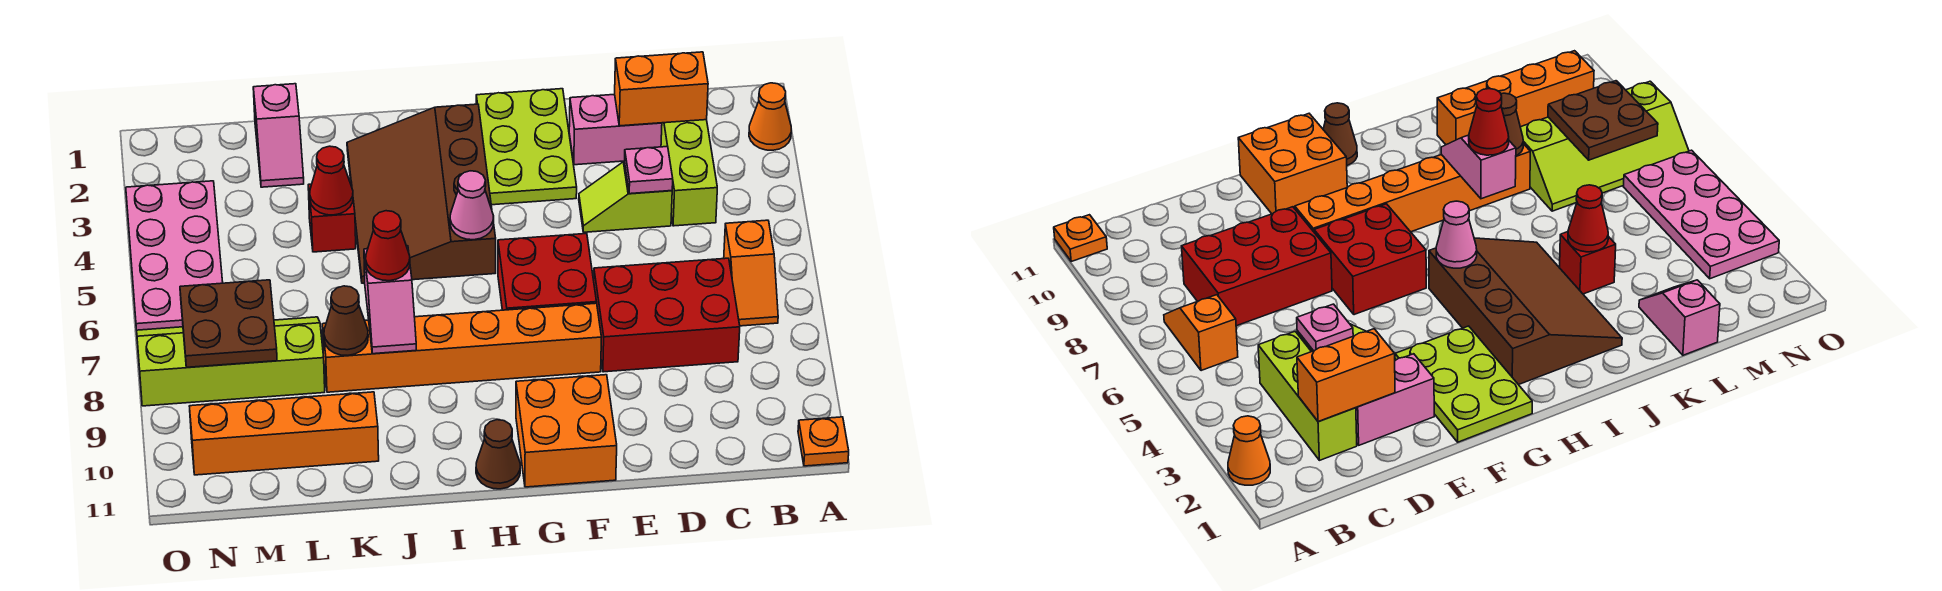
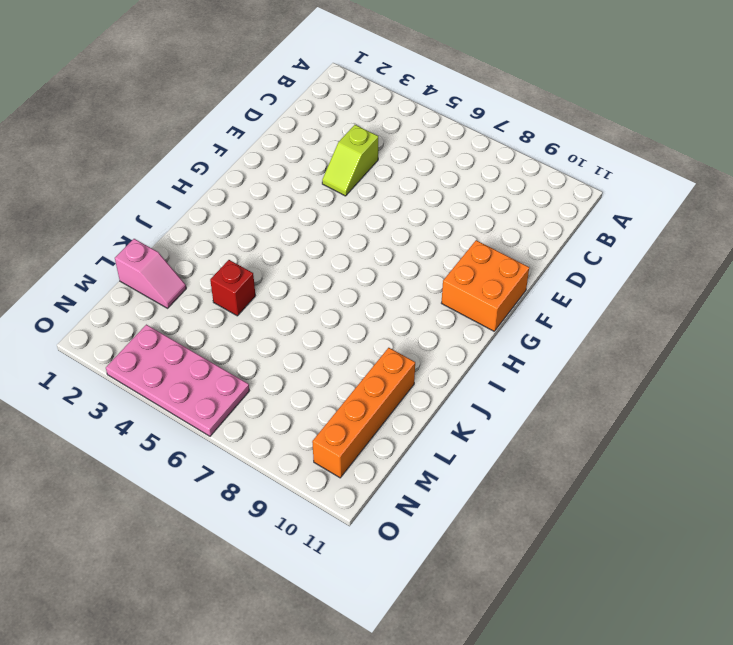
none -> orange 1x1 cone [749,83,791,150]
none -> orange 1x1 plate [798,417,849,466]
none -> orange 1x2 slope [724,220,778,326]

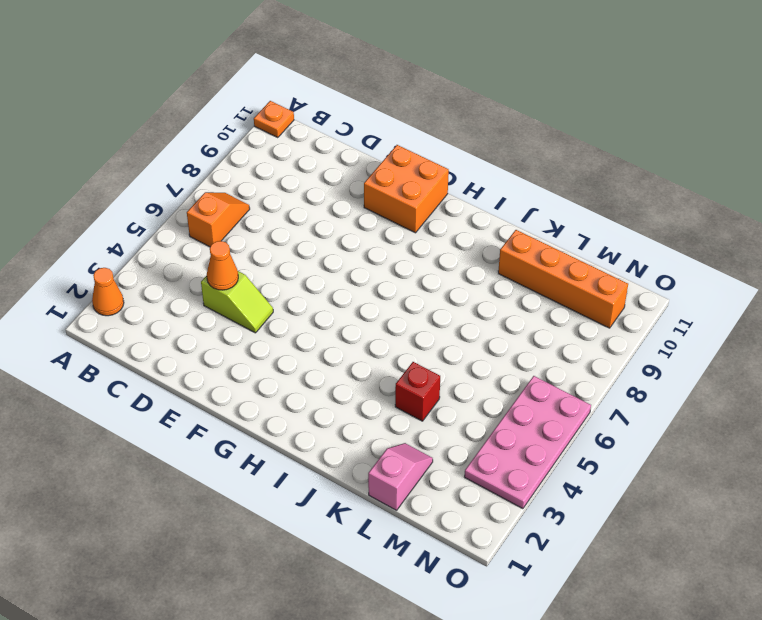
orange 1x1 cone [207,241,238,290] -> pink 1x1 plate [625,147,673,194]
none -> lime 1x3 brick [661,120,717,226]
none -> red 2x3 brick [594,258,740,372]
none -> pink 1x2 brick [569,94,662,165]

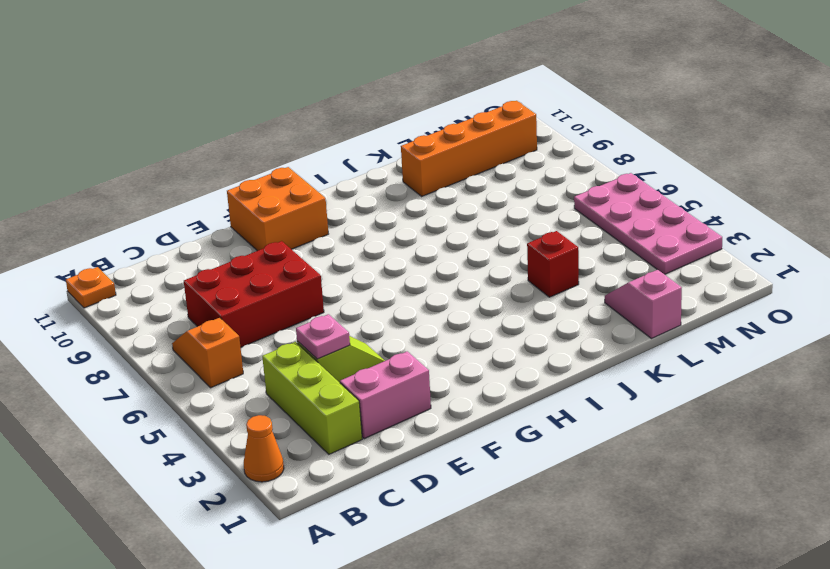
none -> lime 2x3 plate [476,89,577,205]
none -> red 2x2 brick [498,234,596,310]
none -> orange 1x6 brick [322,303,601,392]

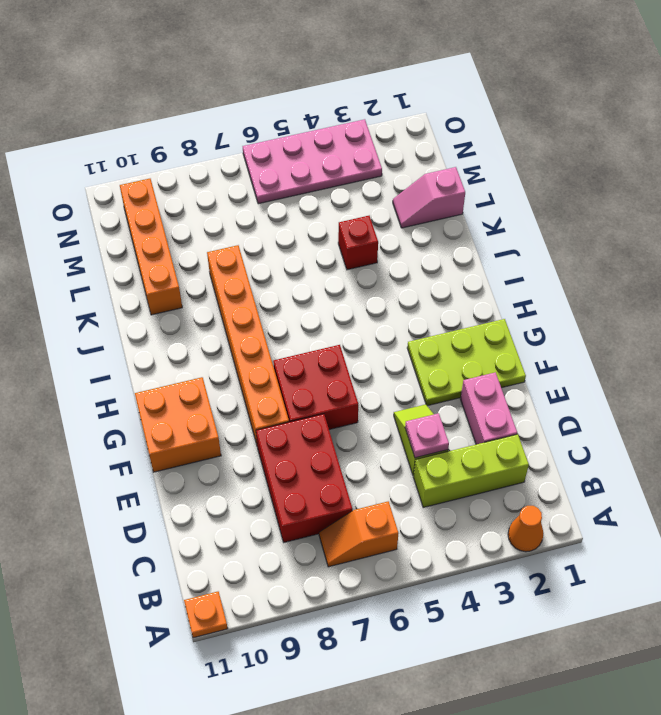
none -> brown 3x4 slope [347,104,496,283]
none -> brown 1x1 cone [476,420,520,489]
none -> lime 2x4 slope [137,317,325,406]

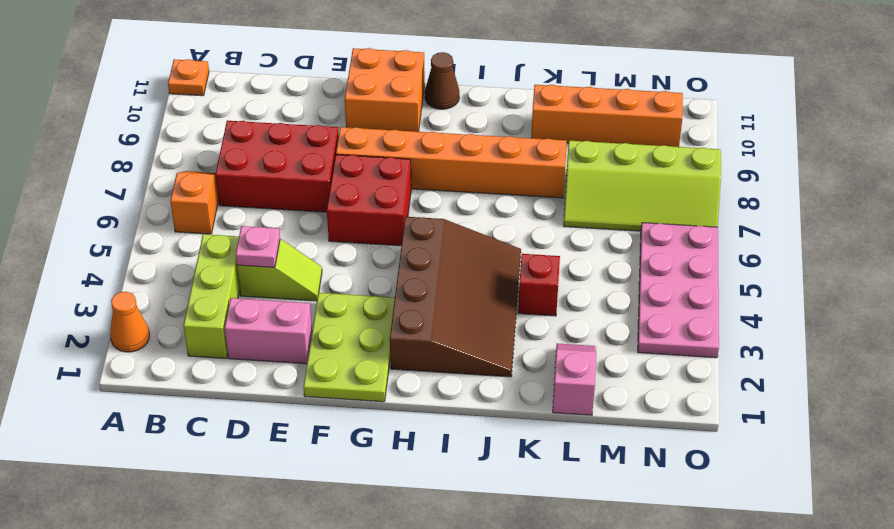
none -> orange 1x2 brick [615,52,708,126]
none -> pink 1x1 cone [450,171,494,240]
none -> pink 1x2 slope [364,246,416,354]

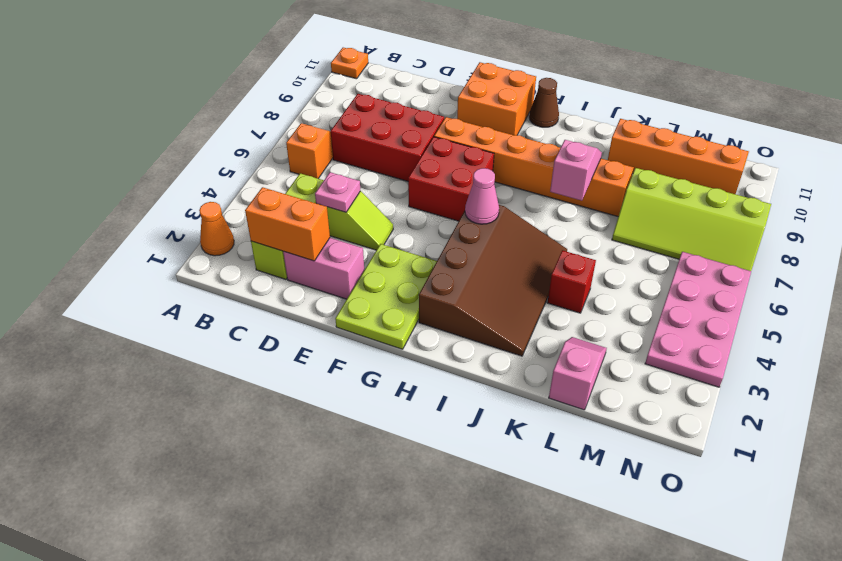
none -> red 1x1 cone [310,146,353,215]
none -> brown 1x1 cone [324,286,368,355]
none -> brown 2x2 plate [180,280,277,367]

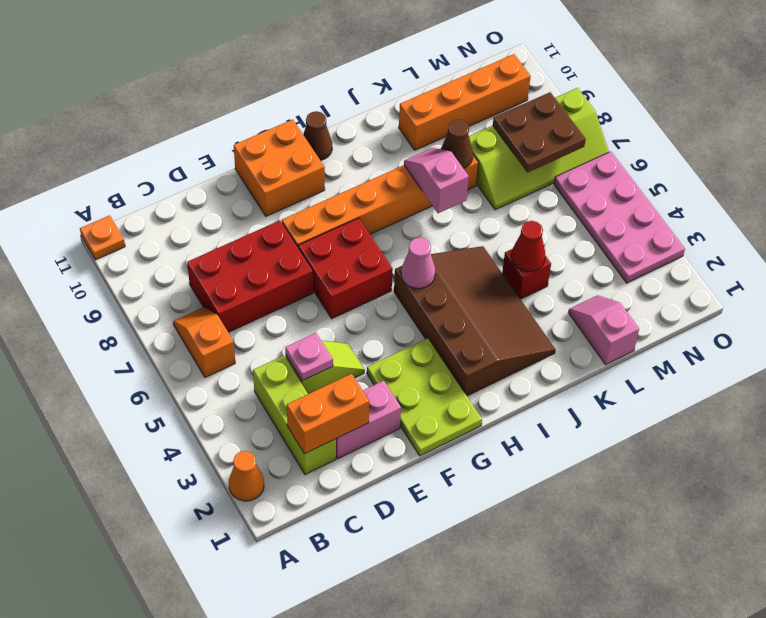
none -> red 1x1 cone [366,211,410,281]

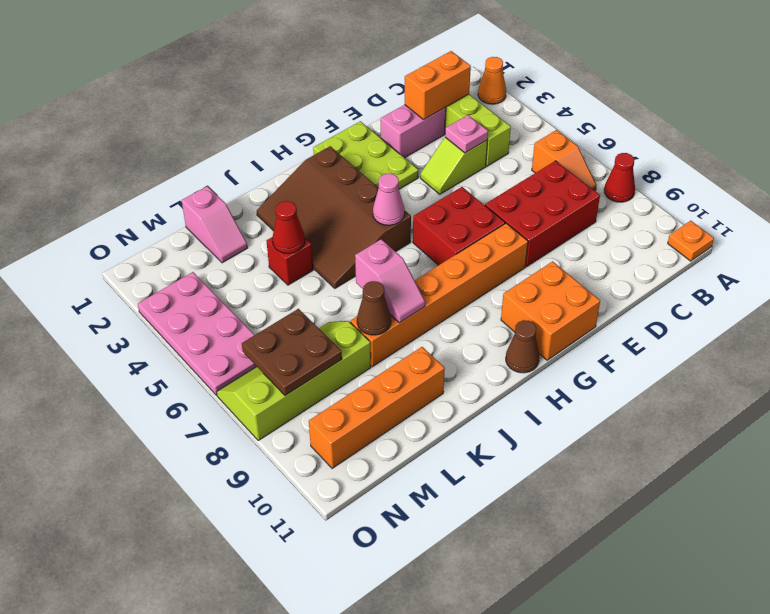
red 1x1 cone [604,153,635,202] -> red 1x1 cone moved to [366,211,410,281]

